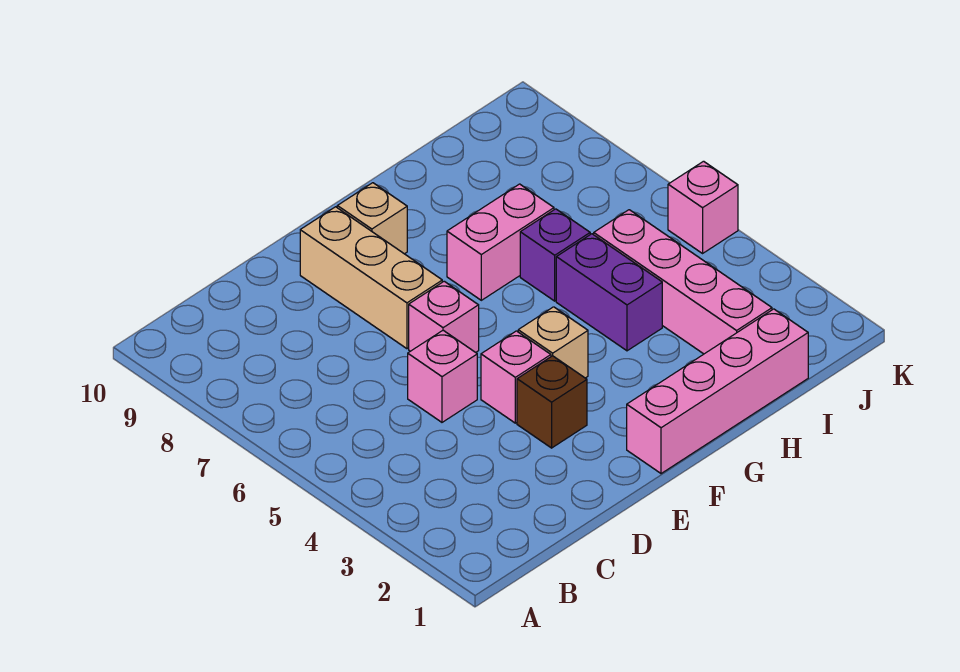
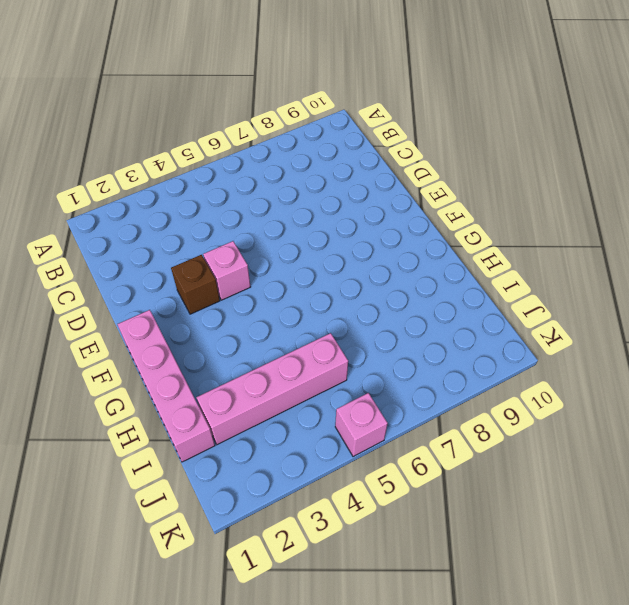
none -> pink 1x1 brick [408,330,477,422]
none -> pink 1x1 brick [409,281,479,352]
none -> tan 1x3 brick [300,207,442,349]

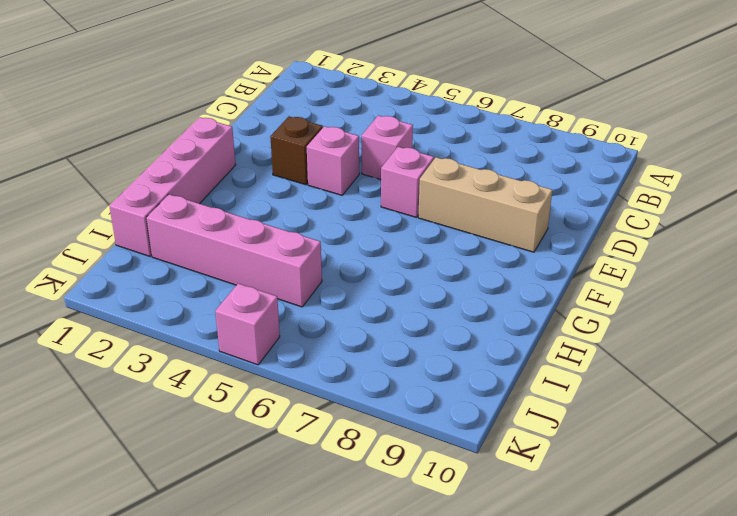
none -> tan 1x1 brick [518,307,588,378]
none -> tan 1x1 brick [337,183,407,254]
none -> pink 1x2 brick [447,184,554,300]

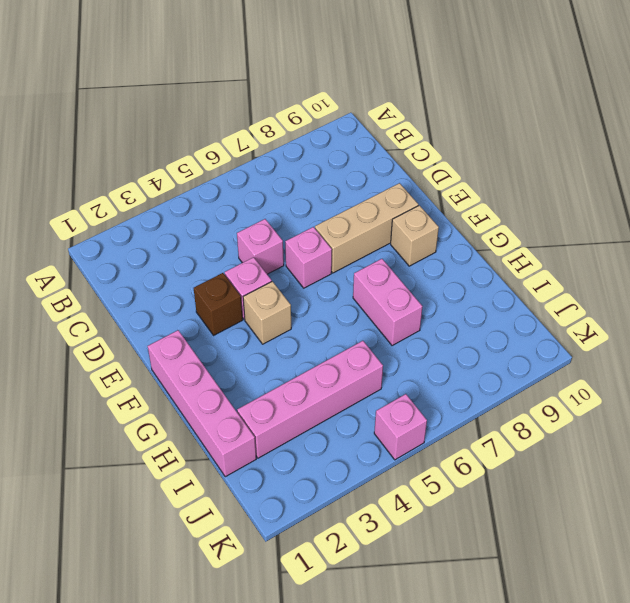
none -> purple 1x2 brick [556,234,662,351]
none -> purple 1x1 brick [520,209,590,301]

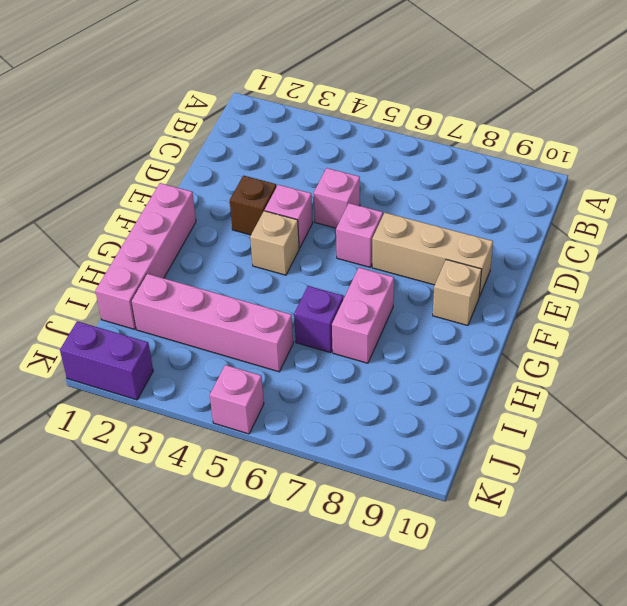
purple 1x2 brick [60,321,153,400] -> purple 1x2 brick moved to [556,234,662,351]

